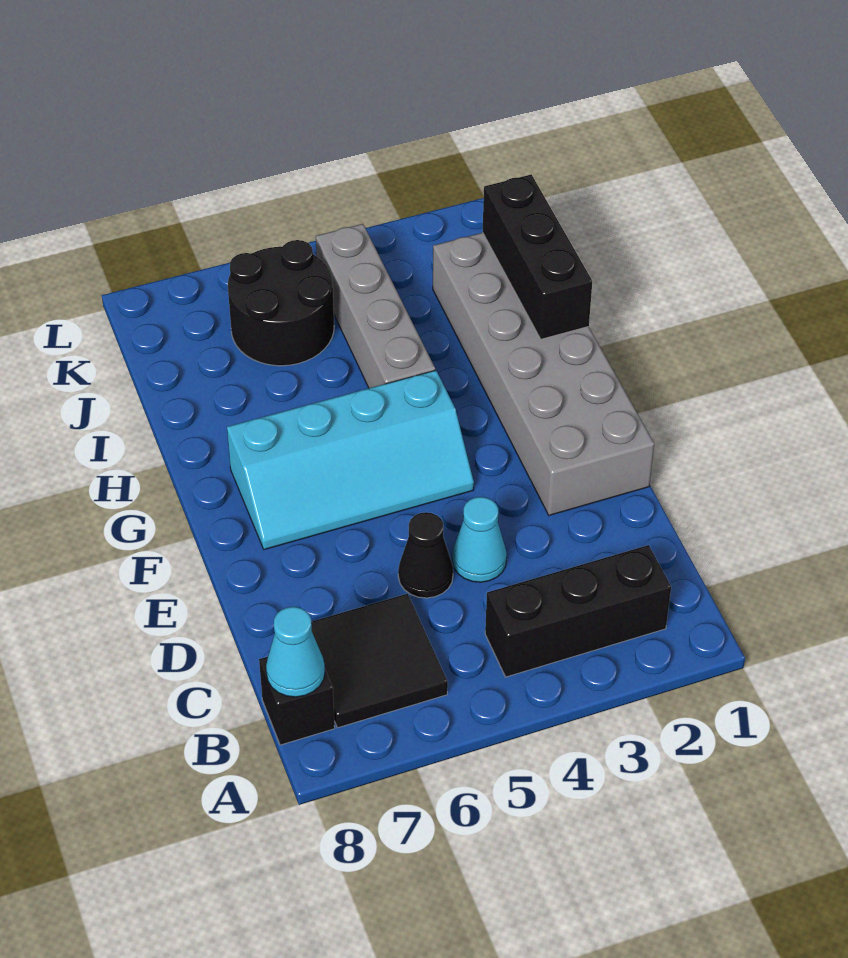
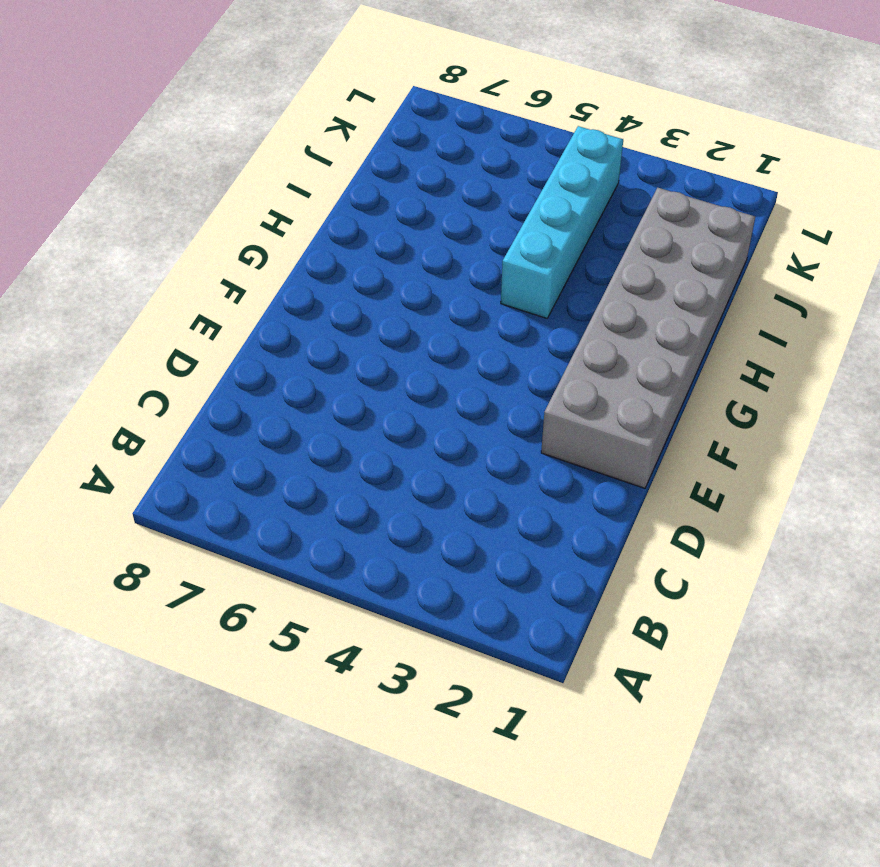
cyan 1x4 brick [501,126,623,318] -> grey 1x4 brick [316,224,435,388]
none -> black 1x3 brick [485,545,671,677]
none -> black 2x2 tile [311,594,448,728]

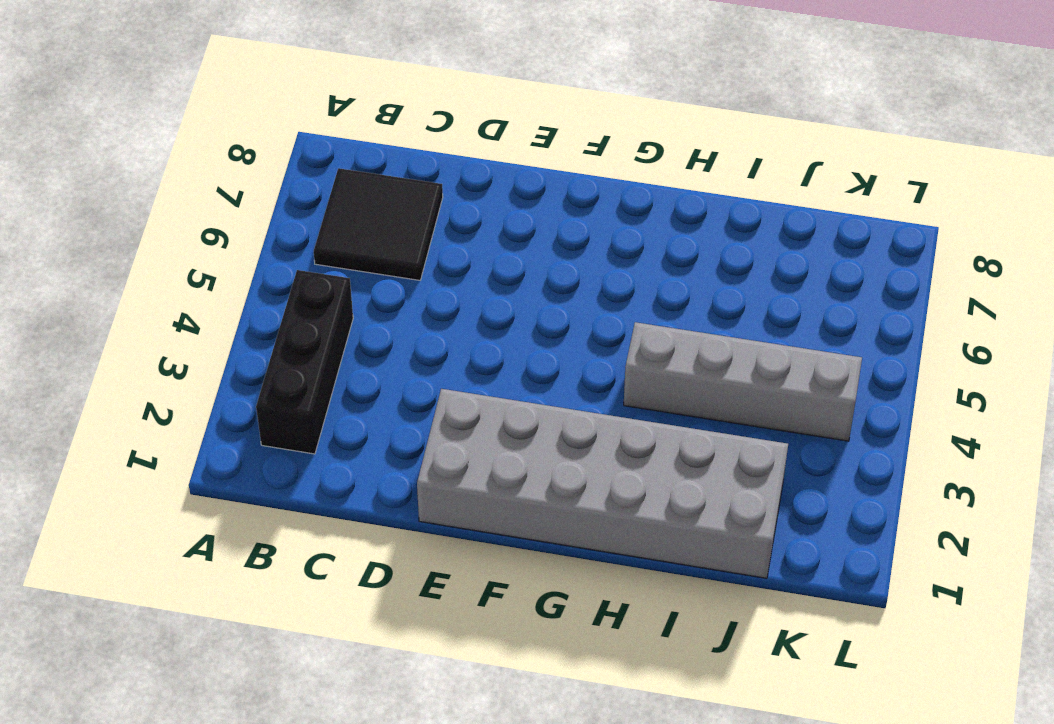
none -> black 1x1 brick [259,657,335,745]
none -> cyan 1x1 cone [452,497,507,582]

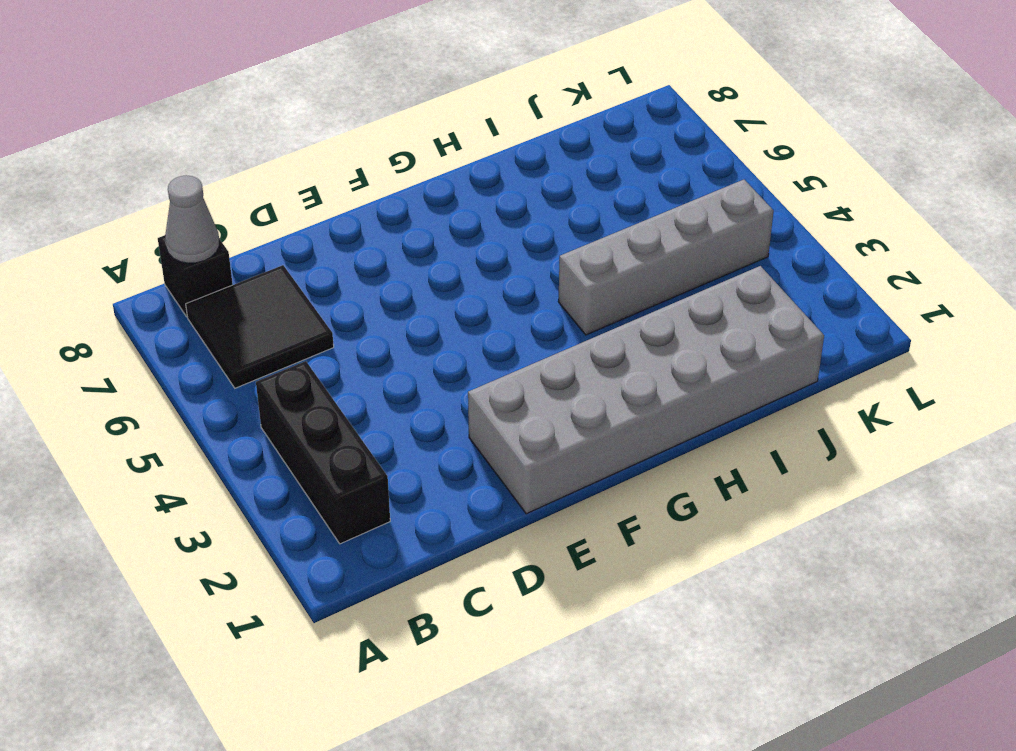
grey 1x1 cone [165,175,219,263] -> cyan 1x1 cone [266,607,325,697]
none -> cyan 1x1 cone [452,497,507,582]
none -> black 1x1 cone [398,512,453,598]

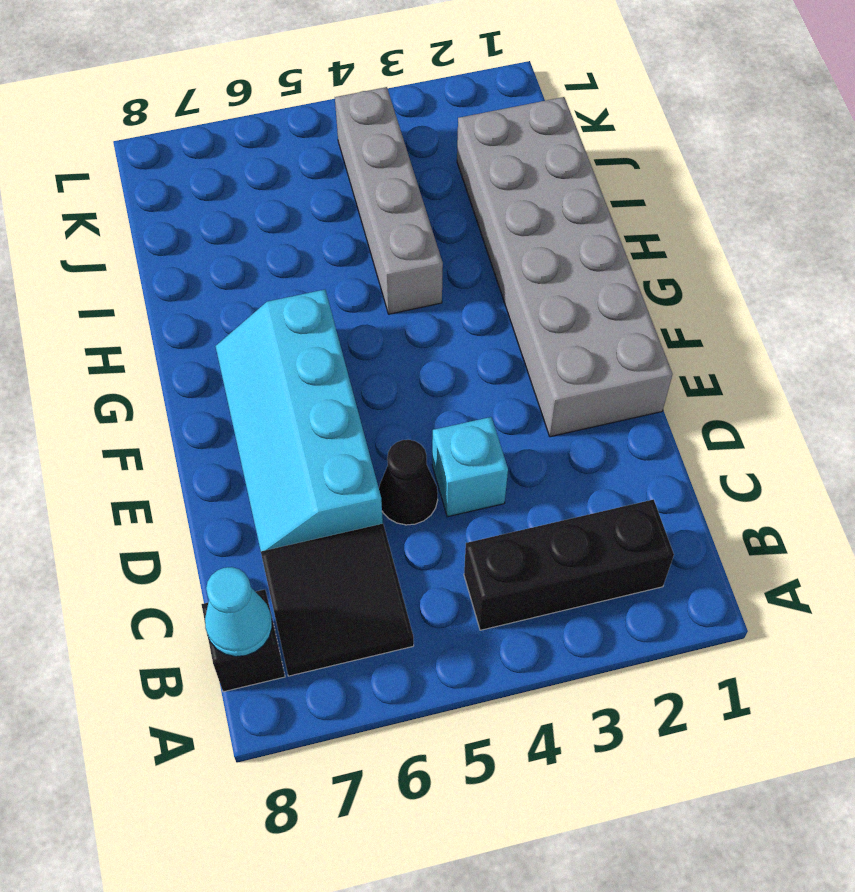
cyan 1x1 brick [432,417,508,517] -> cyan 1x1 cone [452,497,507,582]
cyan 2x4 slope [216,290,383,551] -> cyan 2x4 slope turned to [227,370,474,550]
none -> black 2x2 round brick [228,240,334,366]
none -> black 1x3 brick [483,175,592,339]

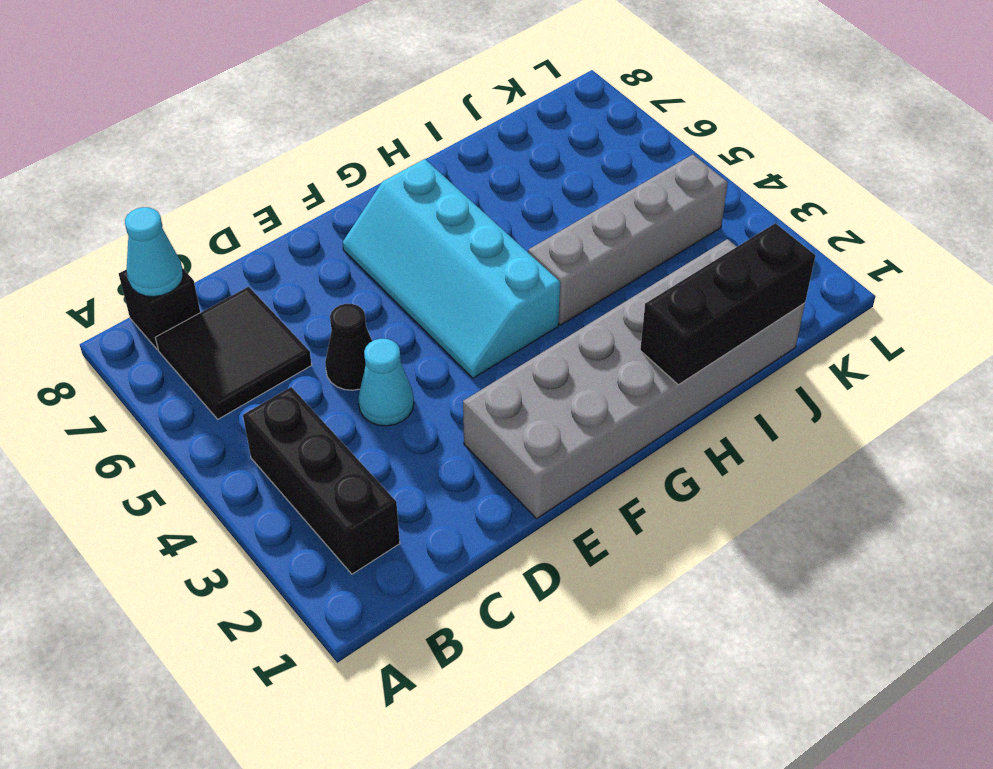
none -> black 2x2 round brick [228,240,334,366]

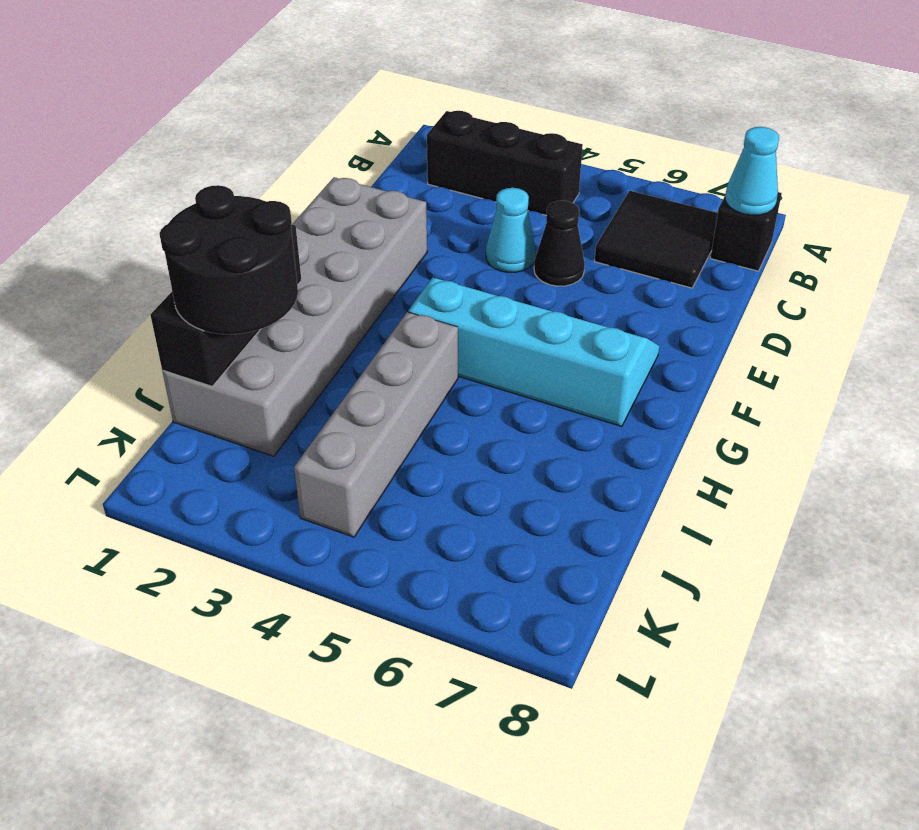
black 2x2 round brick [159,185,298,334] -> black 2x2 round brick moved to [228,240,334,366]

